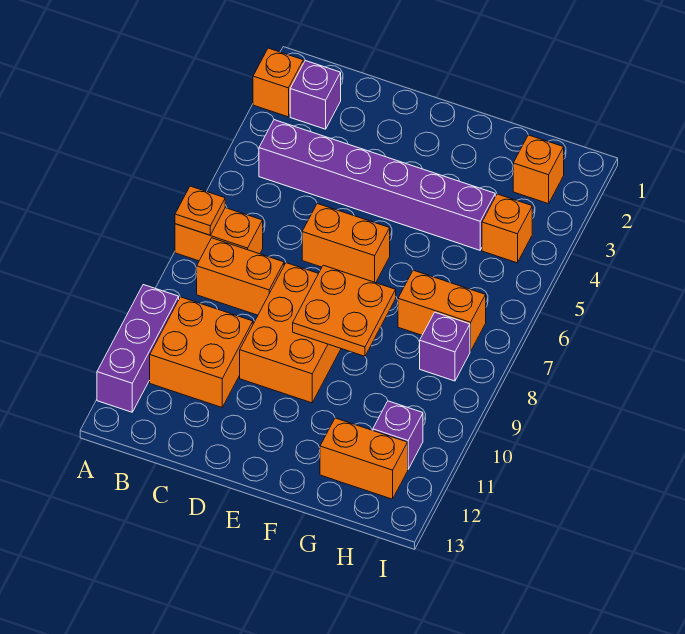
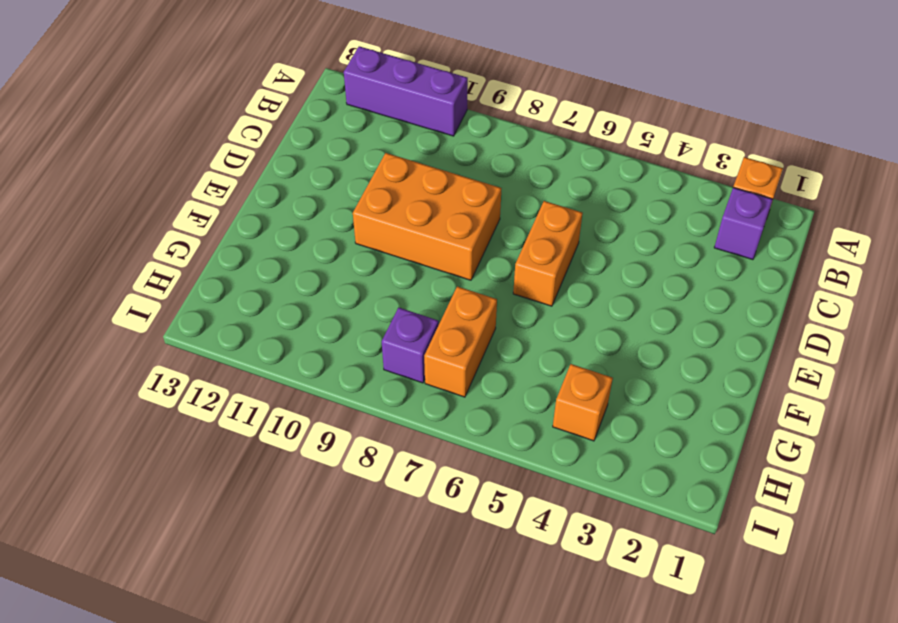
none -> orange 1x2 brick [175,208,263,261]
none -> purple 1x6 brick [259,120,495,250]
none -> orange 1x2 brick [197,238,284,315]

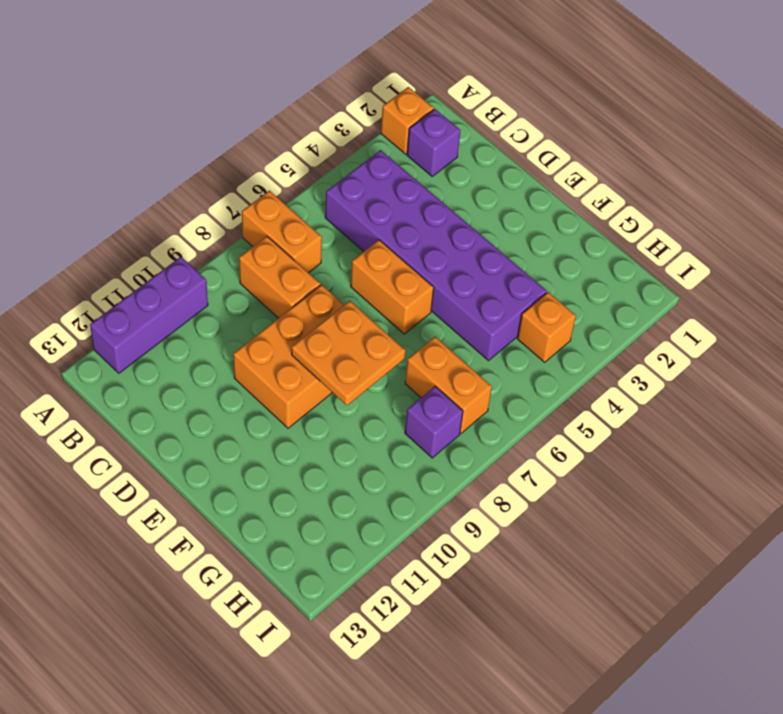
purple 2x6 brick [325,150,547,361] -> purple 1x6 brick [259,120,495,250]
none -> orange 2x2 brick [150,297,253,407]
none -> orange 1x2 brick [320,418,408,499]
none -> orange 1x1 brick [513,135,564,204]

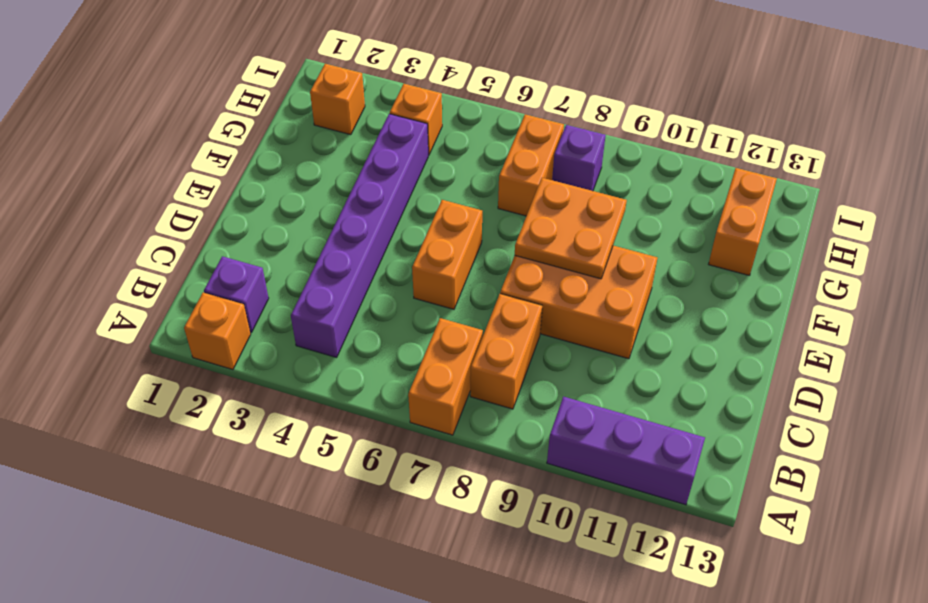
none -> orange 2x2 brick [150,297,253,407]
none -> purple 1x1 brick [373,401,423,469]
none -> orange 1x1 plate [175,186,225,235]

